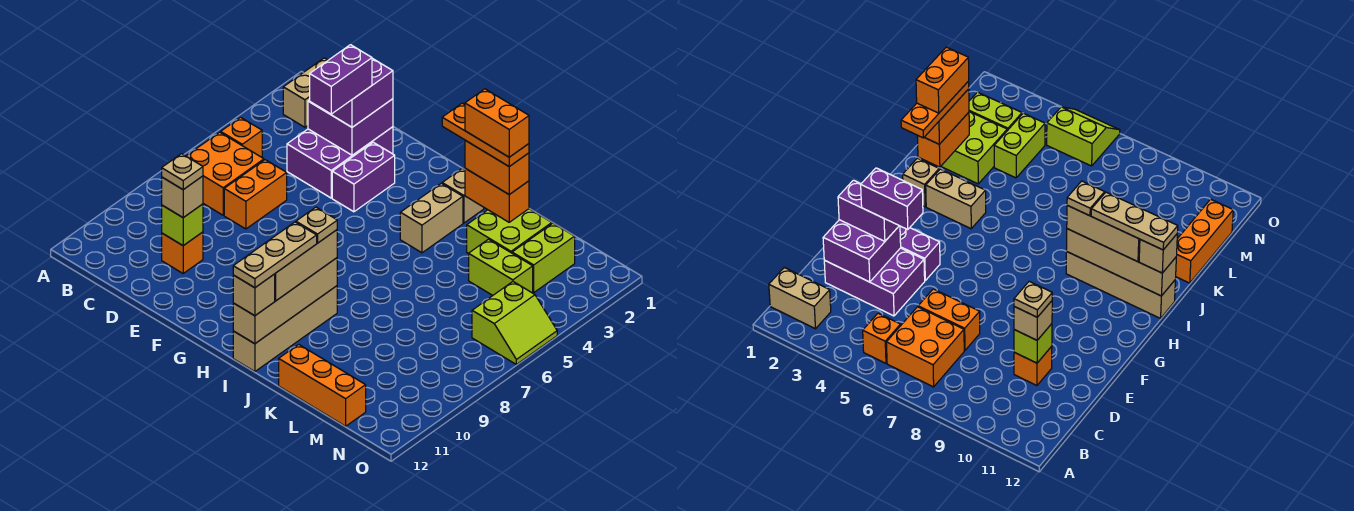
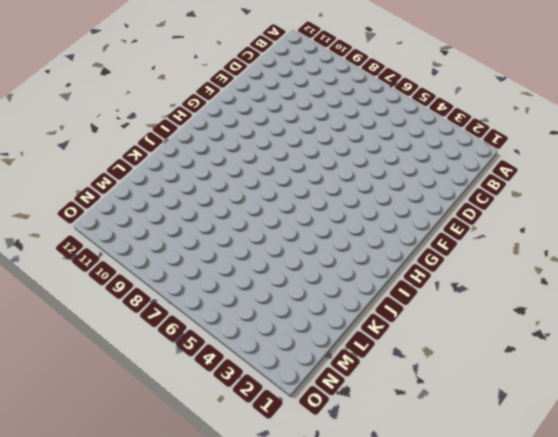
none -> tan 1x2 brick [283,58,328,127]
none -> orange 1x1 brick [221,117,262,157]
none -> orange 2x2 brick [186,132,264,215]
none -> purple 2x3 brick [287,127,393,198]

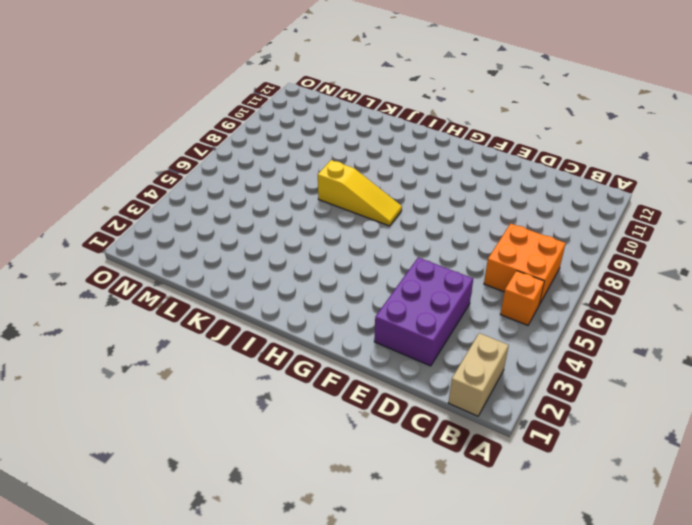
yellow 1x3 slope [318,160,402,226] -> none
none -> orange 1x2 brick [224,160,287,229]
none -> orange 1x1 brick [162,232,203,273]
none -> purple 1x2 brick [332,142,395,212]
none -> tan 1x1 brick [442,168,484,223]

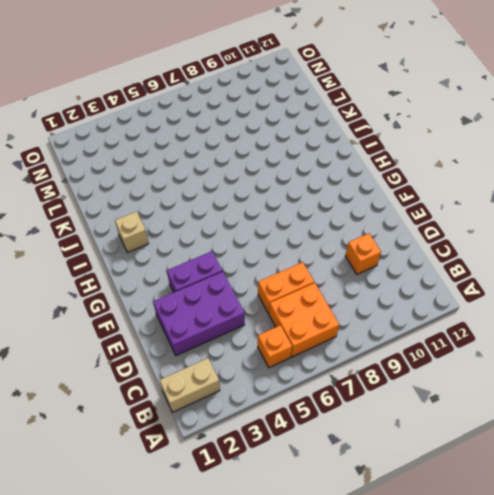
none -> tan 1x2 brick [400,183,463,253]
none -> tan 1x4 brick [233,286,337,372]
none -> lime 2x2 brick [467,209,552,254]
none -> orange 1x3 brick [279,344,366,426]

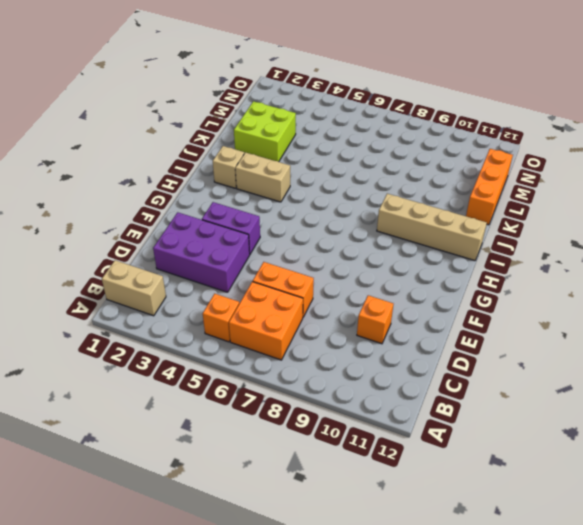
none -> lime 1x2 brick [469,239,533,295]
none -> lime 1x2 brick [512,223,575,292]
none -> lime 2x2 slope [472,282,557,364]
none -> purple 2x2 brick [308,99,393,155]

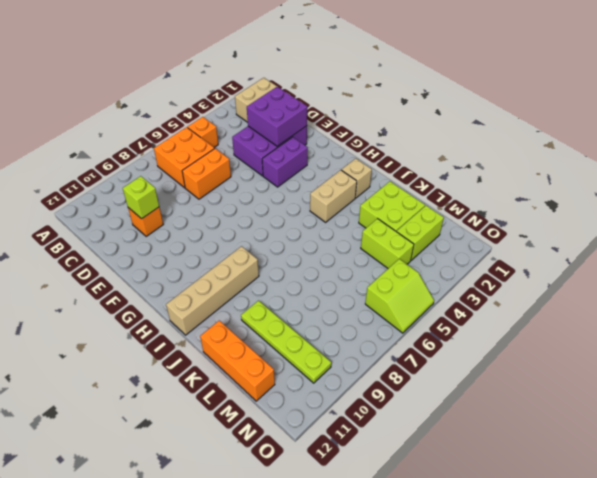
lime 1x4 plate [241,301,331,383] -> none
none -> tan 1x4 brick [233,258,337,344]
none -> orange 1x2 brick [465,168,529,222]
none -> tan 1x1 brick [162,176,203,218]
none -> purple 1x2 brick [331,58,393,127]

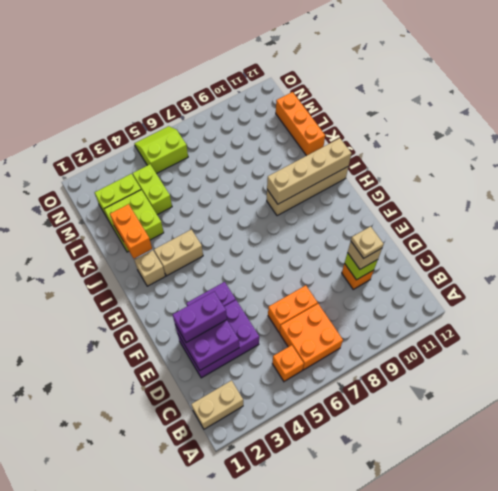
none -> tan 1x3 brick [275,230,337,301]
none -> tan 1x1 brick [233,274,275,316]
none -> orange 1x2 brick [465,140,529,194]
none -> purple 1x2 brick [310,45,372,114]

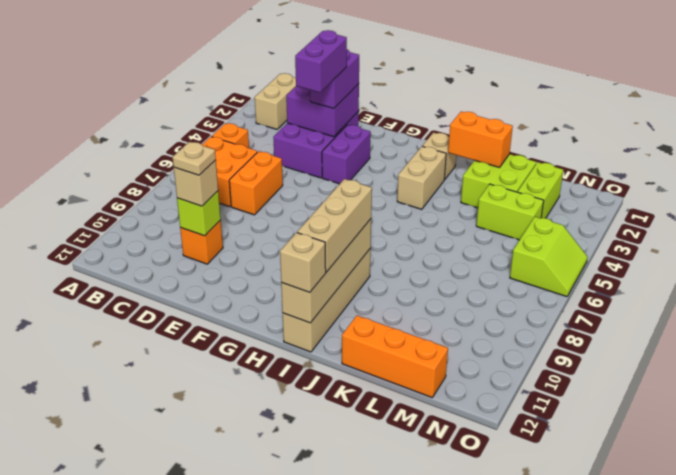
none -> orange 1x2 brick [465,140,529,194]
none -> orange 1x3 plate [442,103,529,166]
none -> tan 1x1 plate [296,207,337,243]
none -> tan 1x3 plate [233,222,317,288]

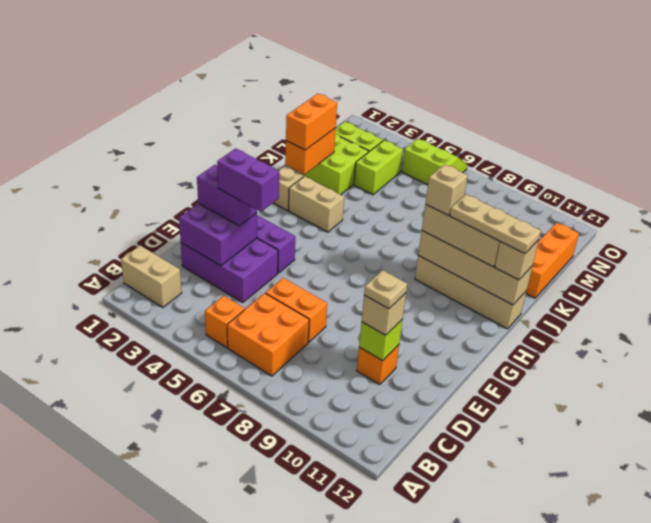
tan 1x1 brick [425,164,468,215] -> tan 1x1 plate [296,207,337,243]
none -> orange 1x3 plate [442,103,529,166]
none -> orange 1x2 brick [465,89,529,157]

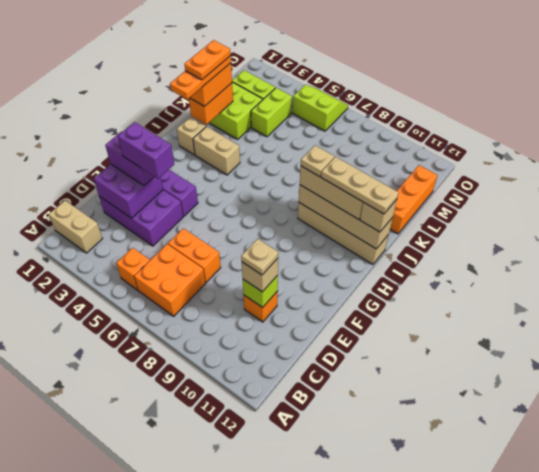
orange 1x2 plate [184,40,231,80] -> orange 1x2 brick [465,89,529,157]

